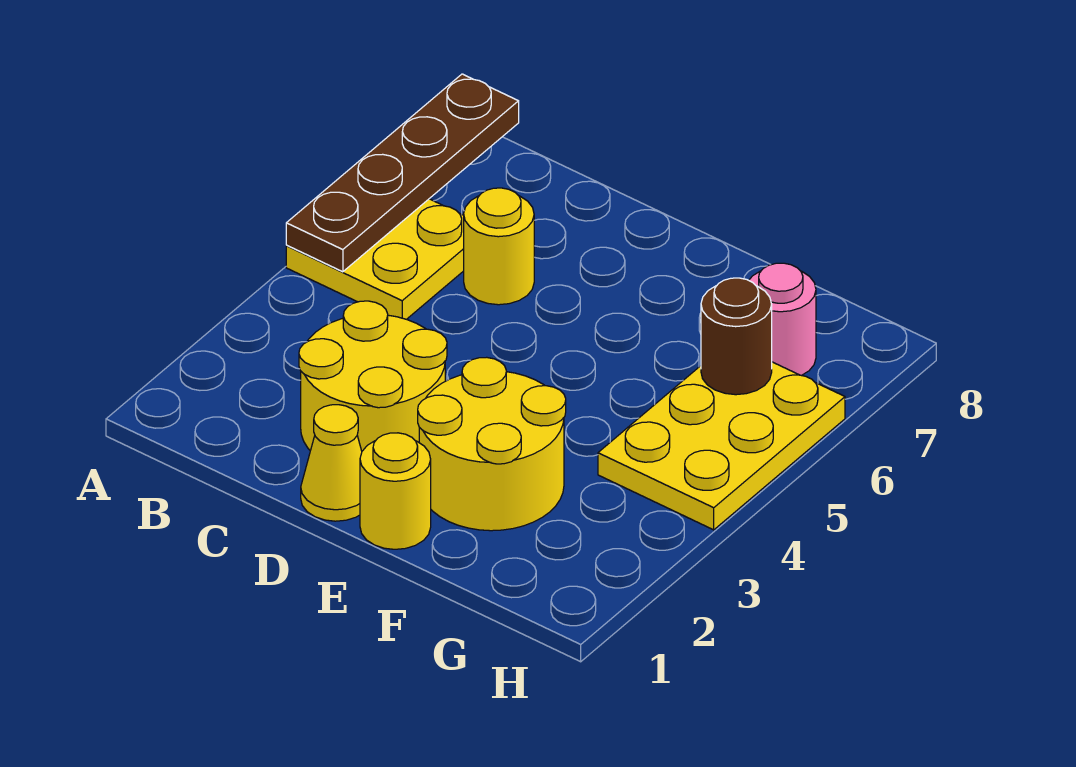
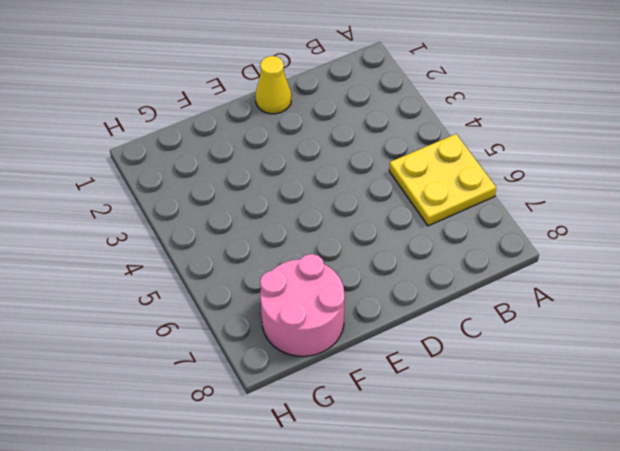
pink 2x2 round brick [260,254,345,356] -> pink 1x1 round brick [749,263,816,376]
none -> yellow 2x2 round brick [299,301,447,451]
none -> yellow 1x1 round brick [464,188,534,305]

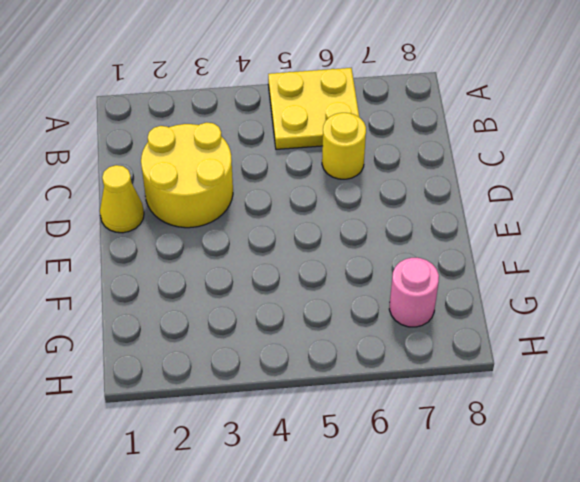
none -> yellow 1x1 round brick [360,433,431,549]
none -> yellow 2x2 round brick [418,357,566,531]

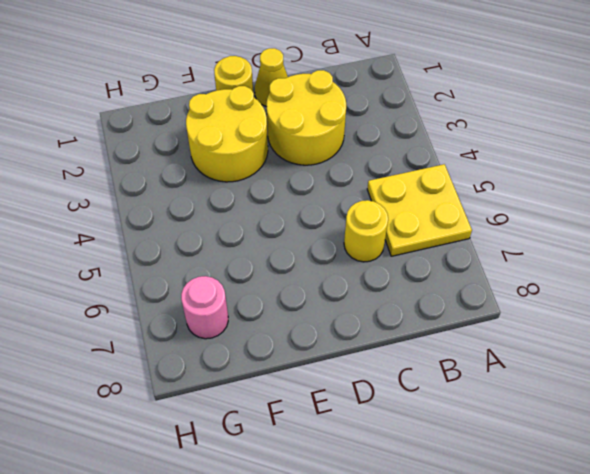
none -> yellow 2x3 plate [598,362,845,530]
none -> brown 1x4 plate [286,74,519,272]

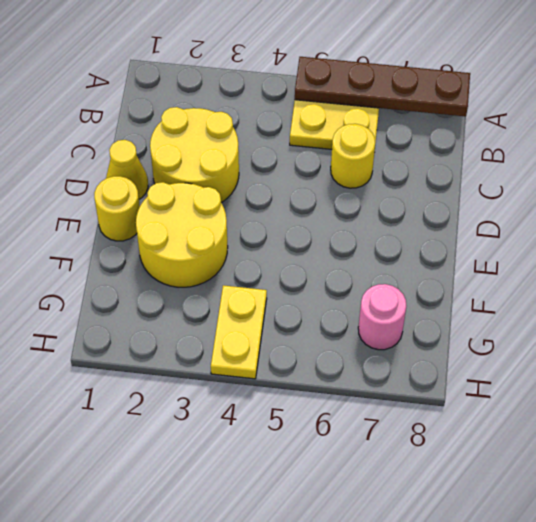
yellow 1x2 plate [211,285,267,379] -> yellow 2x3 plate [598,362,845,530]
none -> brown 1x1 round brick [701,278,772,395]

